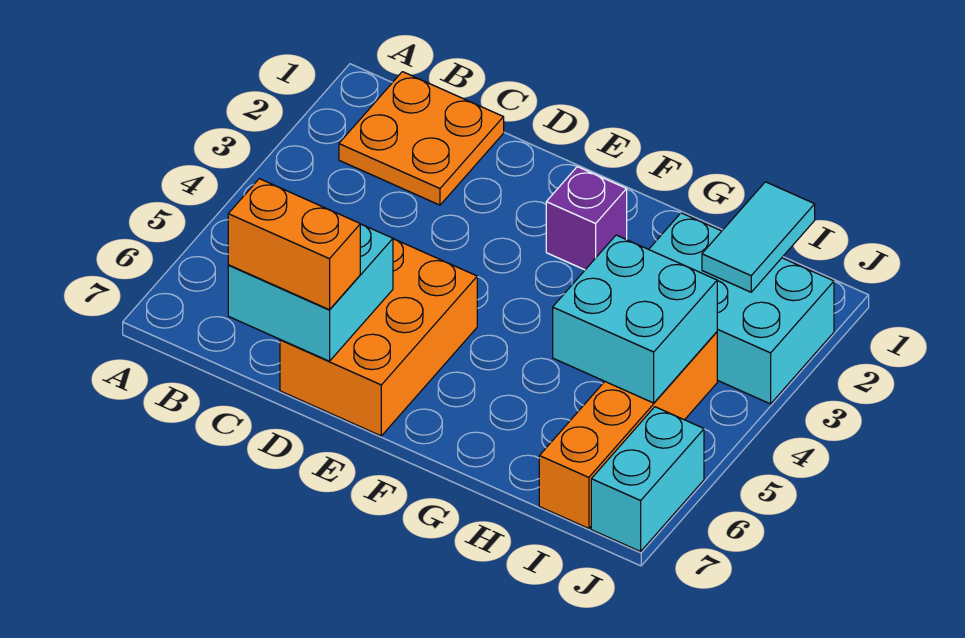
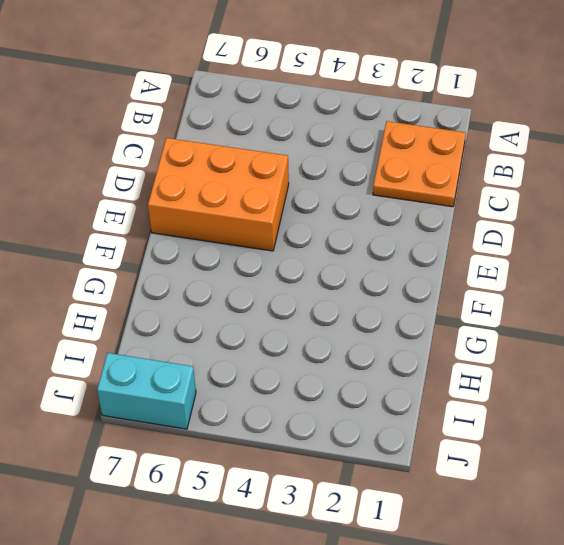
none -> purple 1x1 brick [546,167,627,270]
none -> cyan 2x3 brick [649,213,834,404]

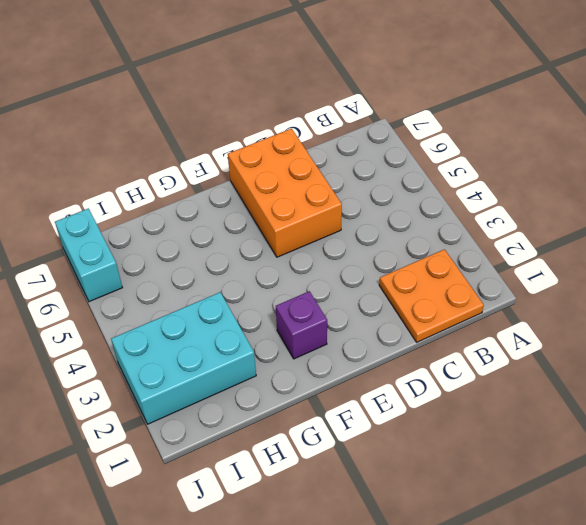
none -> orange 1x4 brick [539,332,717,528]
none -> cyan 2x2 brick [228,224,393,361]

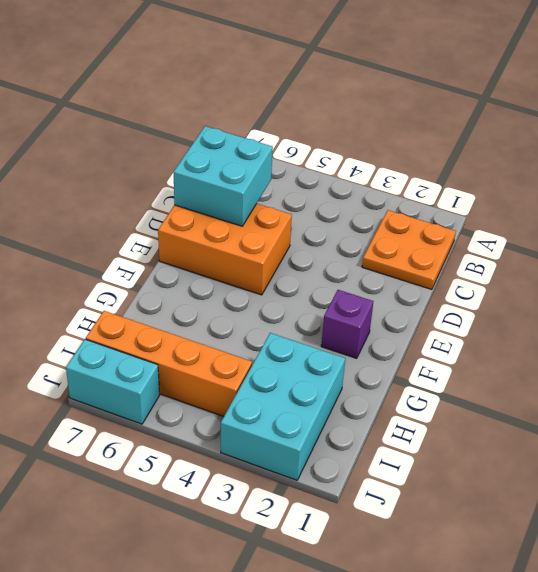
none -> cyan 2x2 brick [553,235,717,403]
none -> cyan 1x2 tile [702,182,815,292]

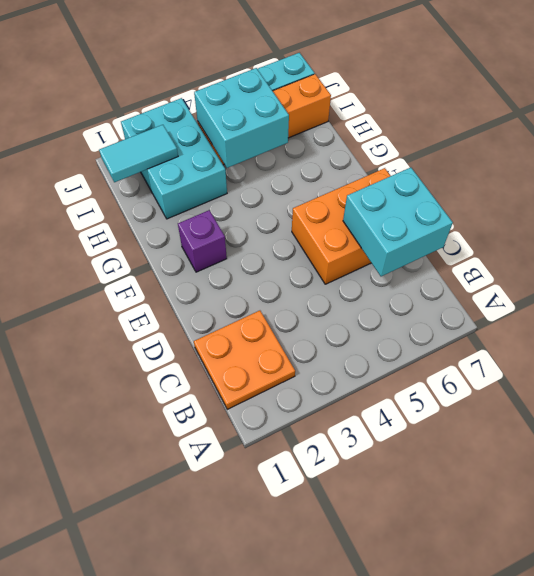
none -> orange 1x2 brick [228,179,360,310]

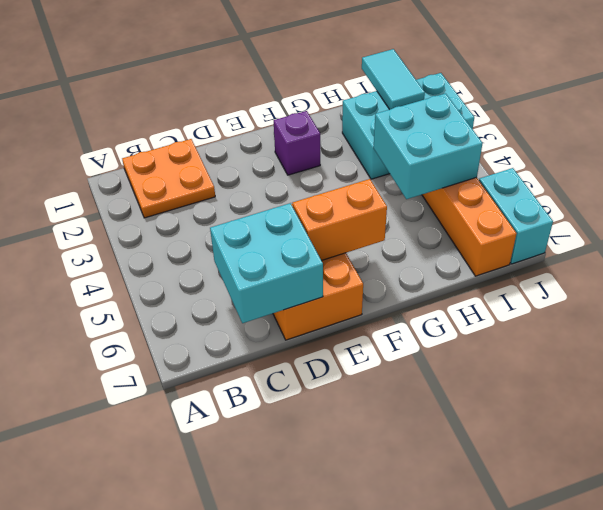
orange 1x2 brick [293,179,387,260] -> orange 1x2 brick moved to [228,179,360,310]

